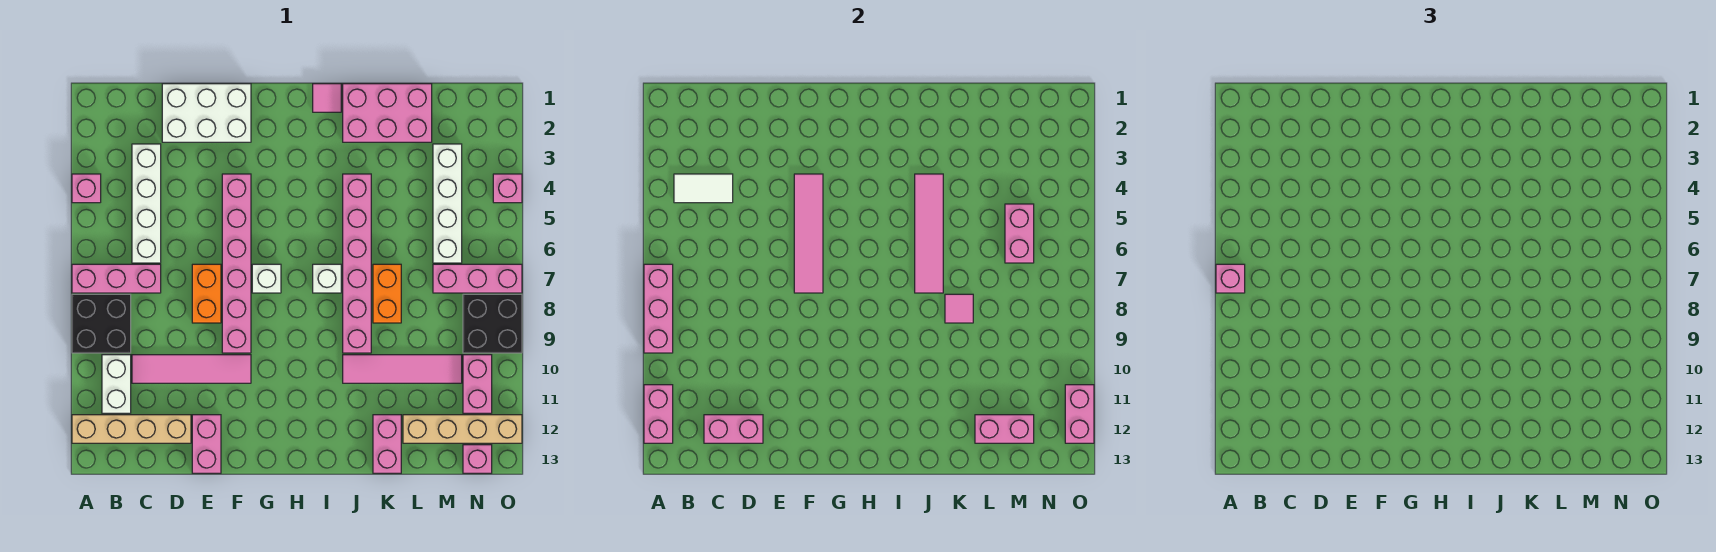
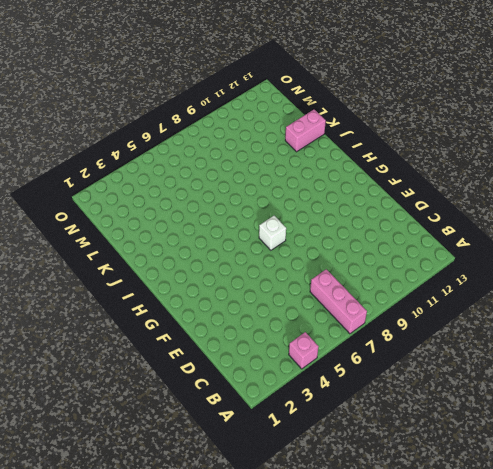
none -> black 2x2 brick [72,294,131,353]
none -> tan 1x4 brick [72,415,191,443]
none -> white 1x2 brick [102,355,131,413]
none -> white 1x4 brick [132,144,161,263]

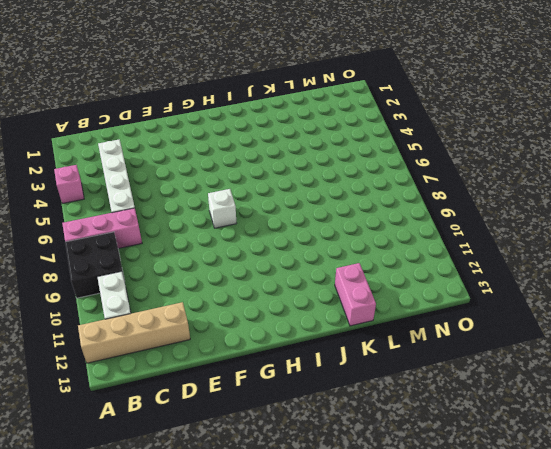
none -> pink 1x4 tile [132,355,251,383]
none -> white 2x3 brick [162,84,251,142]
none -> orange 1x2 brick [192,264,221,323]
none -> pink 1x2 brick [192,415,221,473]

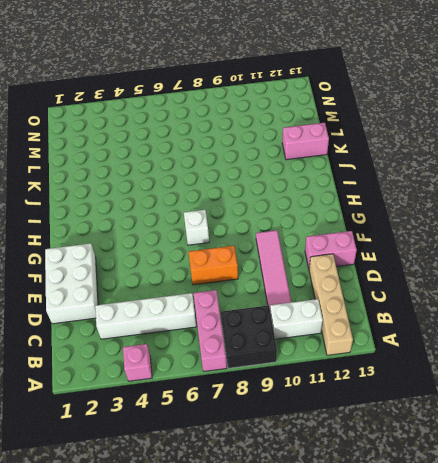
none -> pink 1x6 brick [222,174,251,353]
none -> pink 1x1 tile [313,84,341,112]
none -> white 1x1 brick [313,264,341,293]
none -> pink 2x3 brick [343,84,432,142]

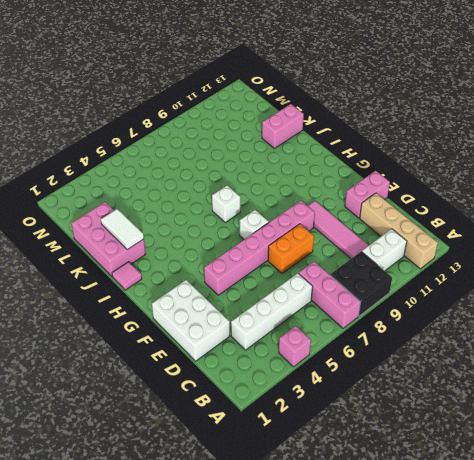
white 1x2 tile [101,209,144,250] -> white 1x2 tile moved to [674,174,733,203]
none -> pink 1x6 brick [343,174,371,353]
none -> pink 1x4 tile [343,355,462,383]
none -> orange 1x2 brick [373,264,401,323]
none -> tan 1x4 brick [403,415,522,443]

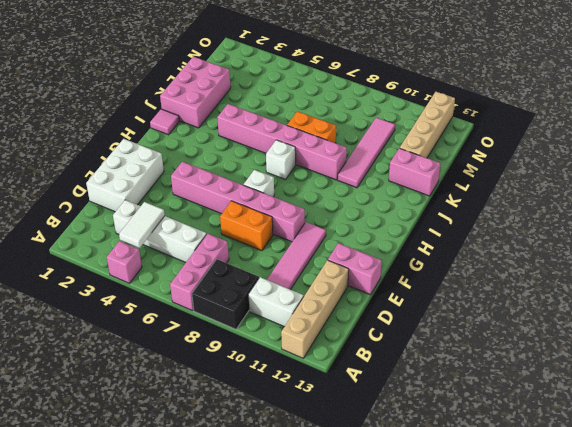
none -> white 1x4 brick [433,144,462,263]
none -> pink 1x3 brick [433,264,522,293]
none -> black 2x2 brick [463,294,522,353]
none -> pink 1x2 brick [463,355,492,413]

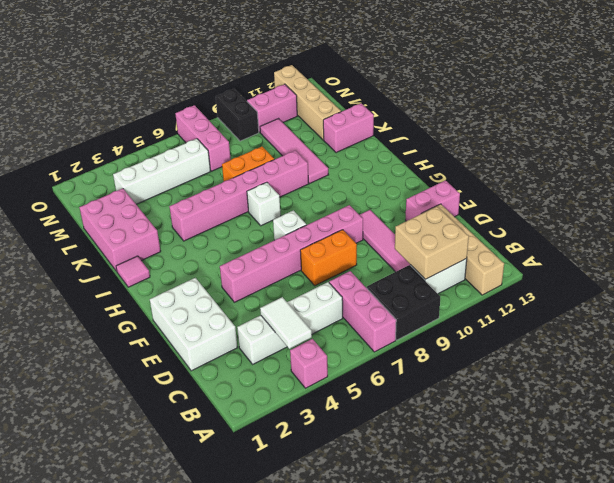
tan 2x2 brick [395,207,469,279] -> none
black 1x2 brick [216,89,259,141] -> black 2x2 brick [463,294,522,353]
none -> pink 1x1 brick [463,445,492,473]
none -> pink 1x1 brick [493,174,522,203]
none -> pink 1x3 brick [644,264,673,353]
none -> pink 1x2 brick [644,385,673,443]

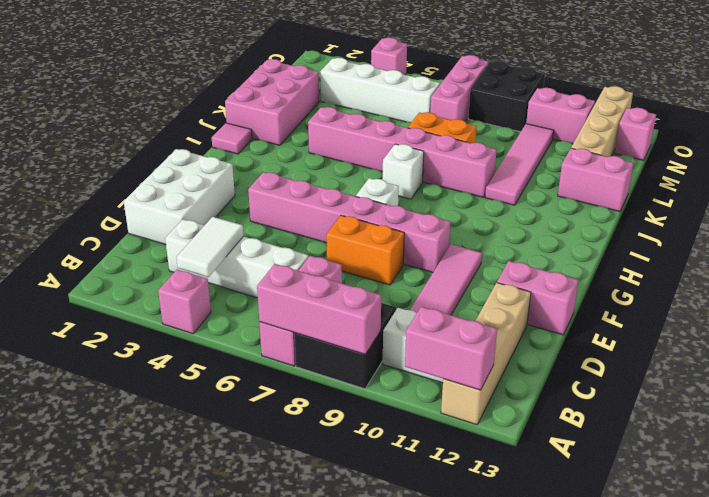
none -> pink 1x2 brick [704,415,763,443]
none -> pink 1x4 tile [794,174,823,293]
none -> pink 1x4 tile [915,174,943,293]
none -> pink 1x1 tile [945,294,973,323]

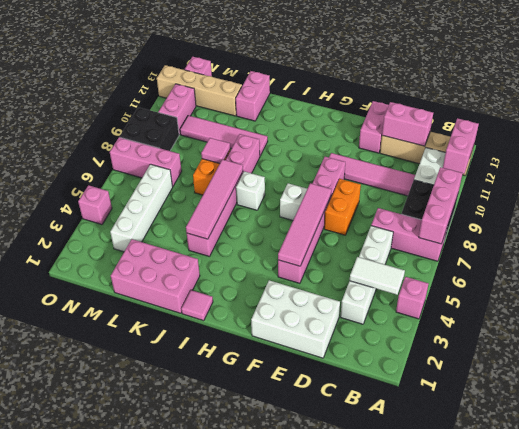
none -> pink 1x2 brick [975,415,1034,443]
none -> pink 1x2 brick [1005,204,1034,263]
none -> pink 1x2 brick [1065,385,1094,443]
none -> pink 1x1 brick [1216,264,1245,293]

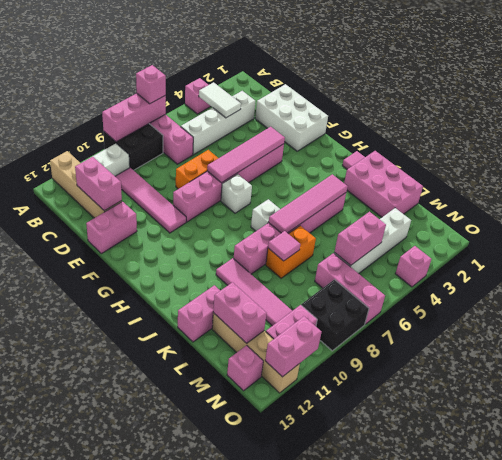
none -> pink 1x2 brick [644,385,673,443]

